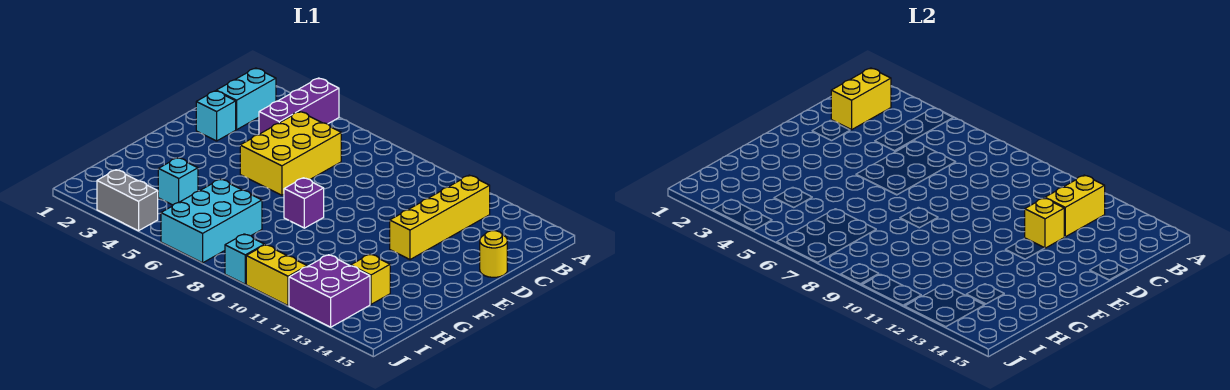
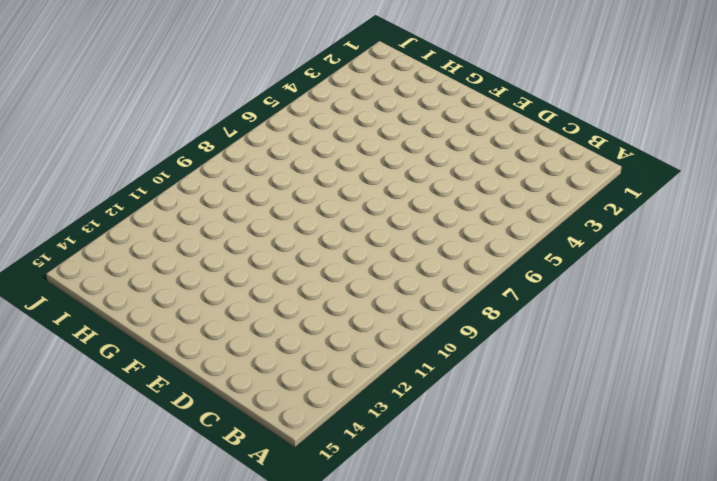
none -> purple 1x3 brick [259,78,339,134]
none -> cyan 1x2 brick [216,68,276,130]
none -> yellow 1x4 brick [390,175,490,260]

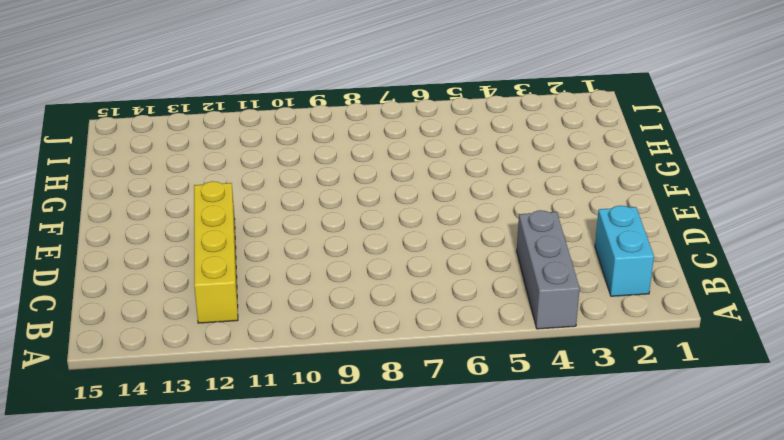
grey 1x3 brick [517,210,580,329] -> purple 1x3 brick [259,78,339,134]
none -> yellow 2x3 brick [240,112,341,195]
none -> cyan 1x1 brick [196,91,236,141]
none -> yellow 1x1 round brick [480,231,507,277]

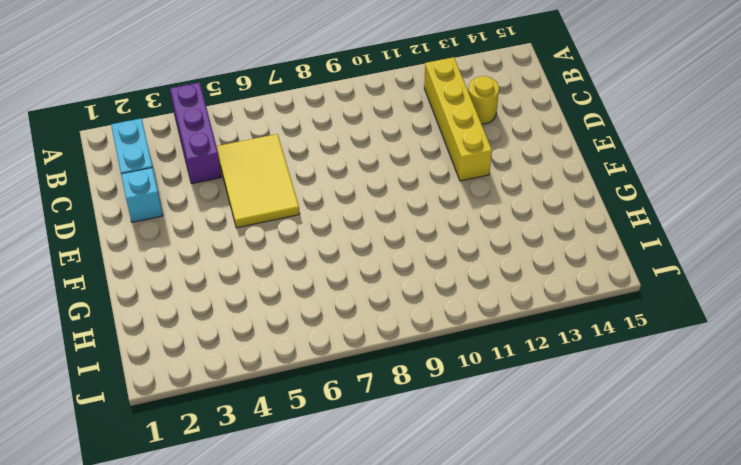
yellow 2x3 tile [217,134,300,228] -> yellow 2x3 brick [240,112,341,195]
yellow 1x1 round brick [468,76,499,124] -> yellow 1x1 round brick moved to [480,231,507,277]
none -> purple 1x1 brick [284,178,324,228]
none -> cyan 1x1 brick [158,158,198,205]
none -> cyan 2x3 brick [161,179,262,263]

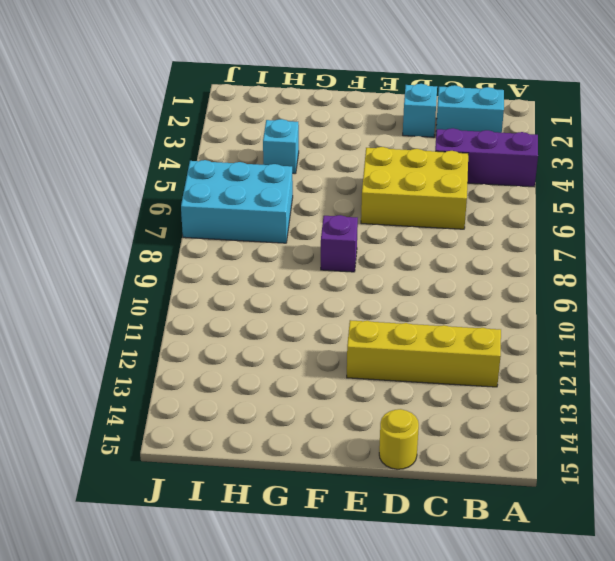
none -> yellow 1x1 brick [351,254,390,304]
none -> purple 2x2 brick [289,255,370,327]
none -> grey 1x2 brick [97,170,158,231]

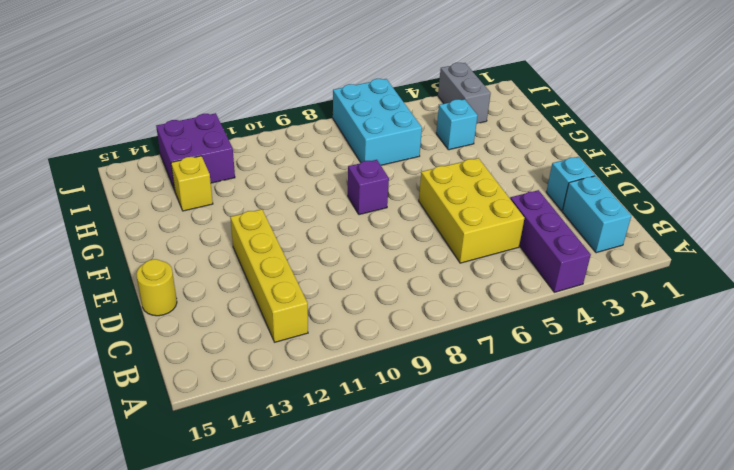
grey 1x2 brick [438,63,491,123] -> grey 1x2 brick turned to [97,170,158,231]
none -> cyan 1x1 brick [225,234,264,284]
none -> yellow 1x2 brick [246,245,307,306]
none -> yellow 1x2 brick [831,68,891,130]

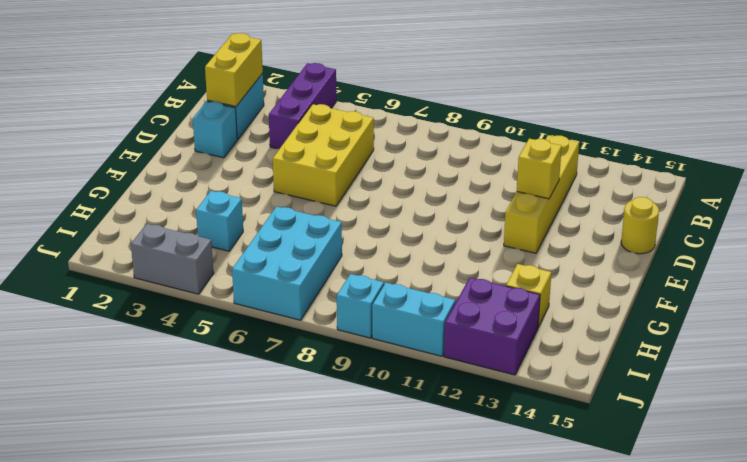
cyan 1x2 brick [372,283,456,356] -> yellow 1x2 brick [246,245,307,306]
none -> purple 1x1 brick [284,178,324,228]
none -> yellow 1x2 brick [1045,175,1105,237]

